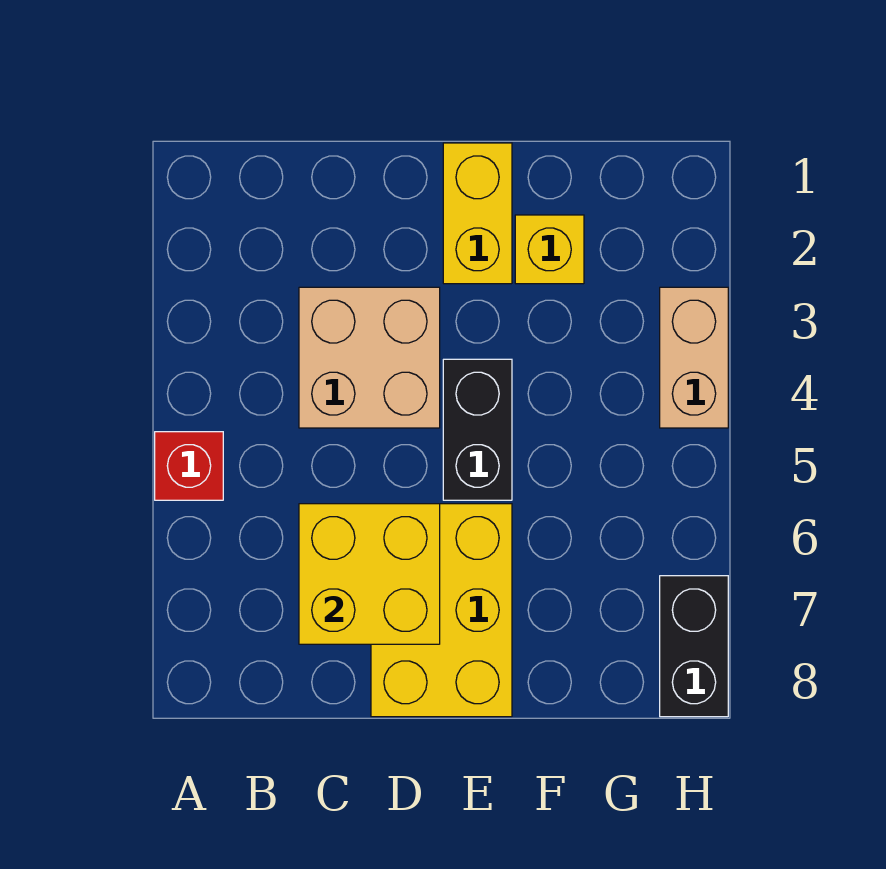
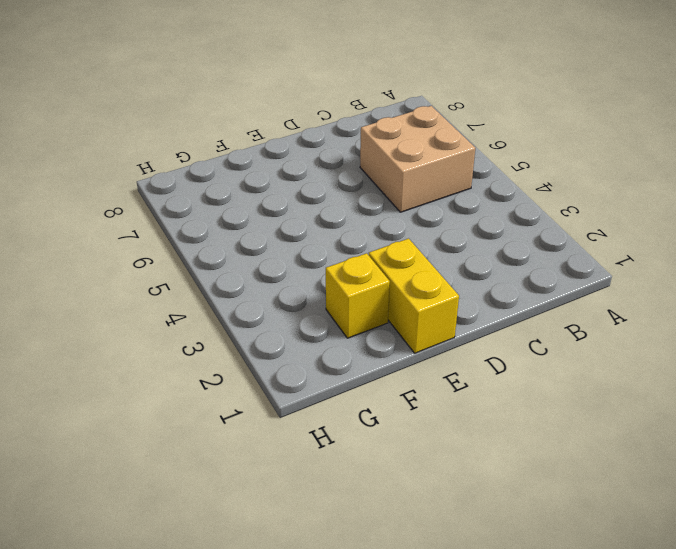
tan 2x2 brick [360,106,475,212] -> tan 2x2 brick moved to [299,287,440,428]
none -> red 1x1 brick [155,432,223,500]
none -> yellow 2x3 brick [371,504,512,717]

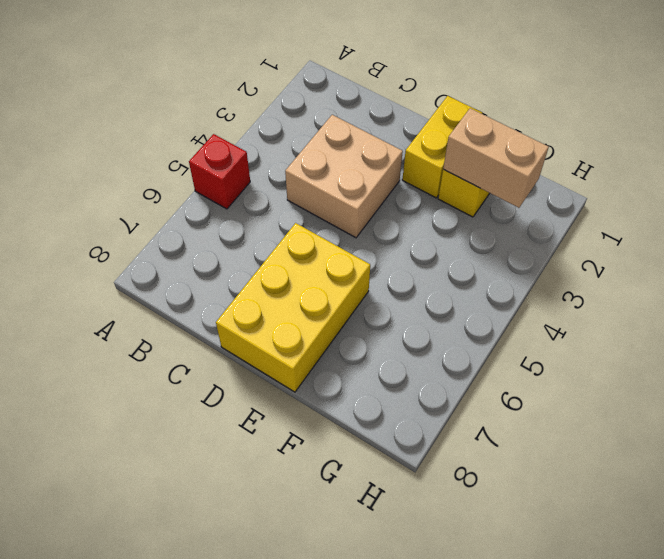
tan 1x2 brick [443,108,549,208] -> tan 1x2 brick turned to [660,287,728,428]
none -> black 1x2 brick [443,359,512,500]
none -> black 1x2 brick [660,576,728,717]

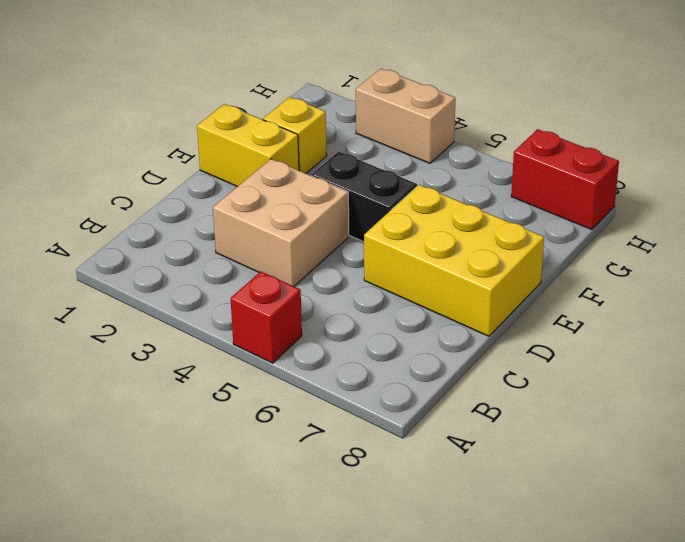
red 1x2 brick [511,129,619,230] -> black 1x2 brick [660,576,728,717]
none -> yellow 2x2 brick [299,504,440,644]

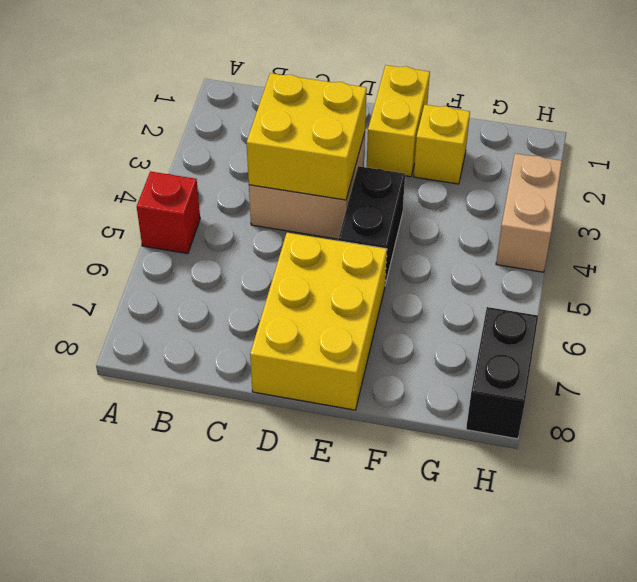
yellow 2x2 brick [247,73,367,200] -> yellow 2x2 brick moved to [299,504,440,644]

